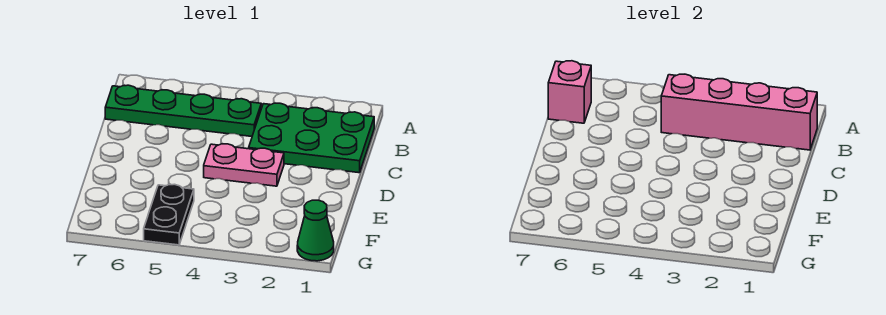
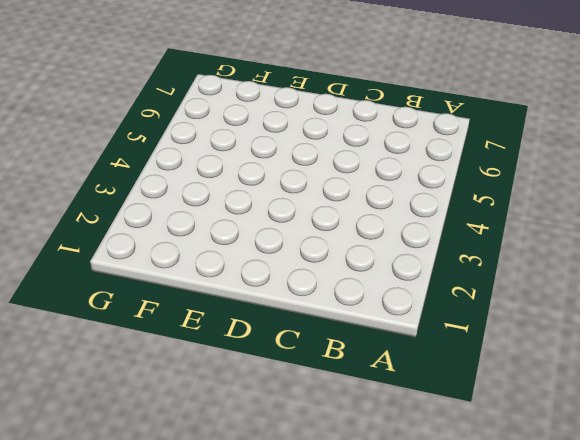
none -> green 2x3 plate [249,103,374,173]
none -> green 1x4 plate [105,85,261,136]

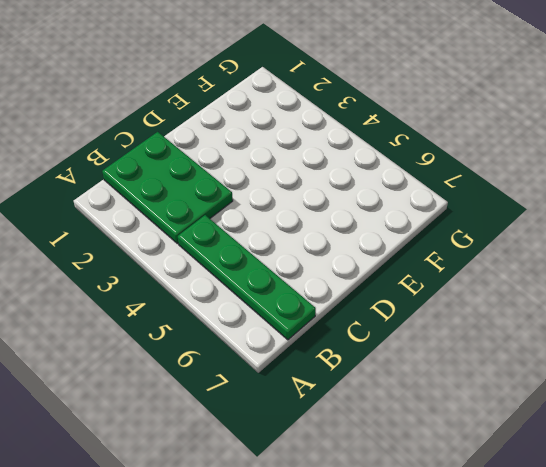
none -> pink 1x2 plate [204,144,284,186]
none -> black 1x2 plate [144,184,194,245]

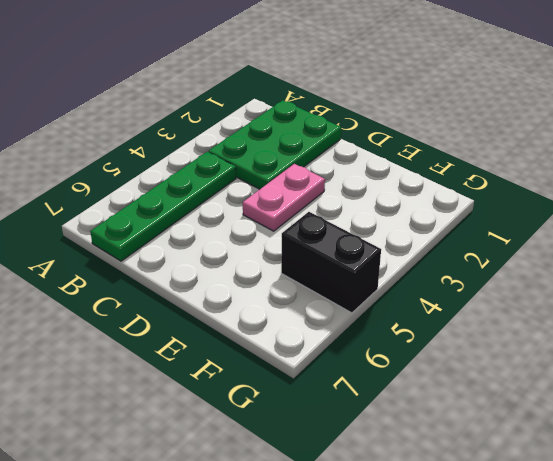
black 1x2 brick [281,212,381,313] -> black 1x2 plate [144,184,194,245]
none -> green 1x1 cone [297,200,334,261]
none -> pink 1x4 brick [661,74,817,150]

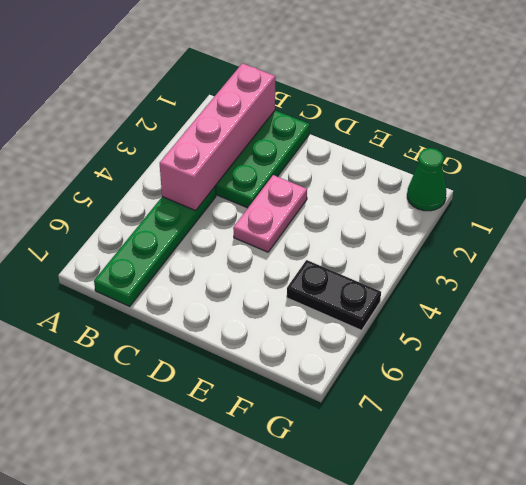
none -> pink 1x1 brick [548,61,591,123]

